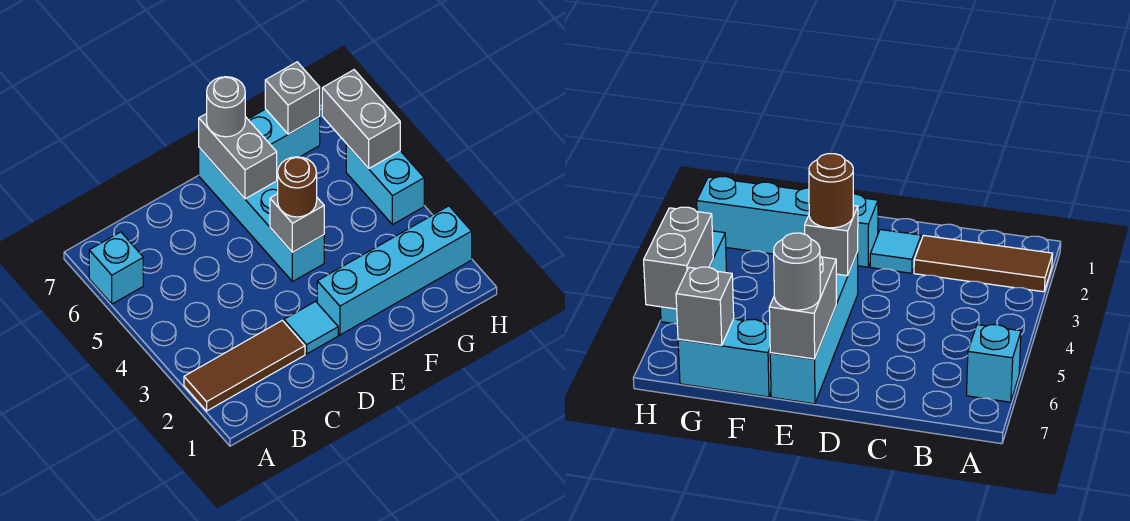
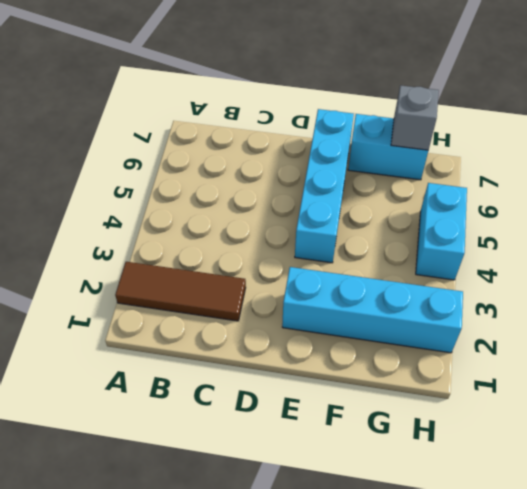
none -> cyan 1x1 brick [89,232,143,304]
none -> cyan 1x1 tile [284,301,338,354]
none -> grey 1x1 brick [270,194,324,252]

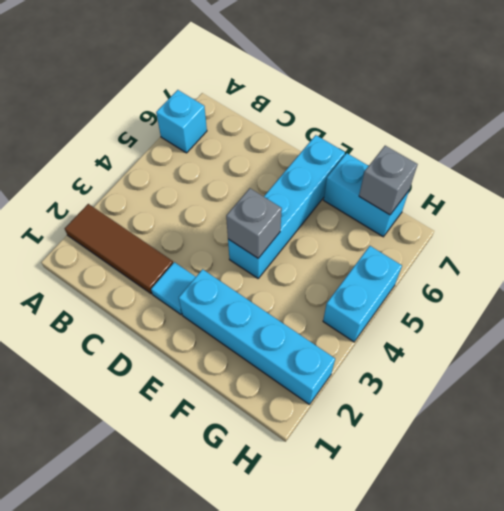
none -> grey 1x2 brick [199,113,277,199]
none -> grey 1x2 brick [322,70,400,168]
none -> brown 1x1 round brick [278,157,317,217]

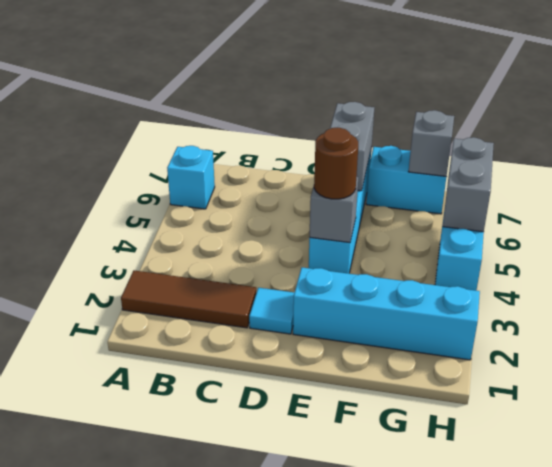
none -> grey 1x1 round brick [207,77,245,137]

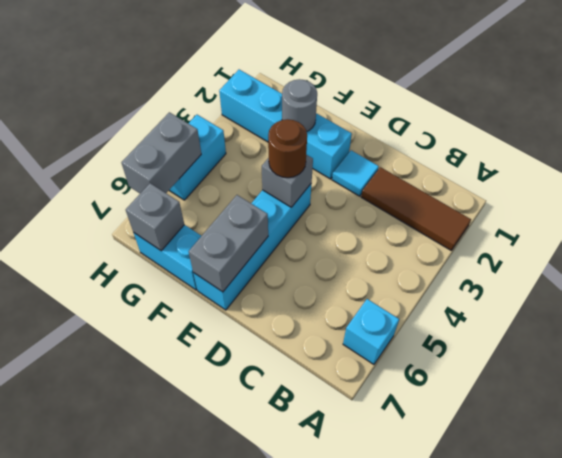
grey 1x1 round brick [282,79,317,132] -> grey 1x1 round brick moved to [207,77,245,137]

